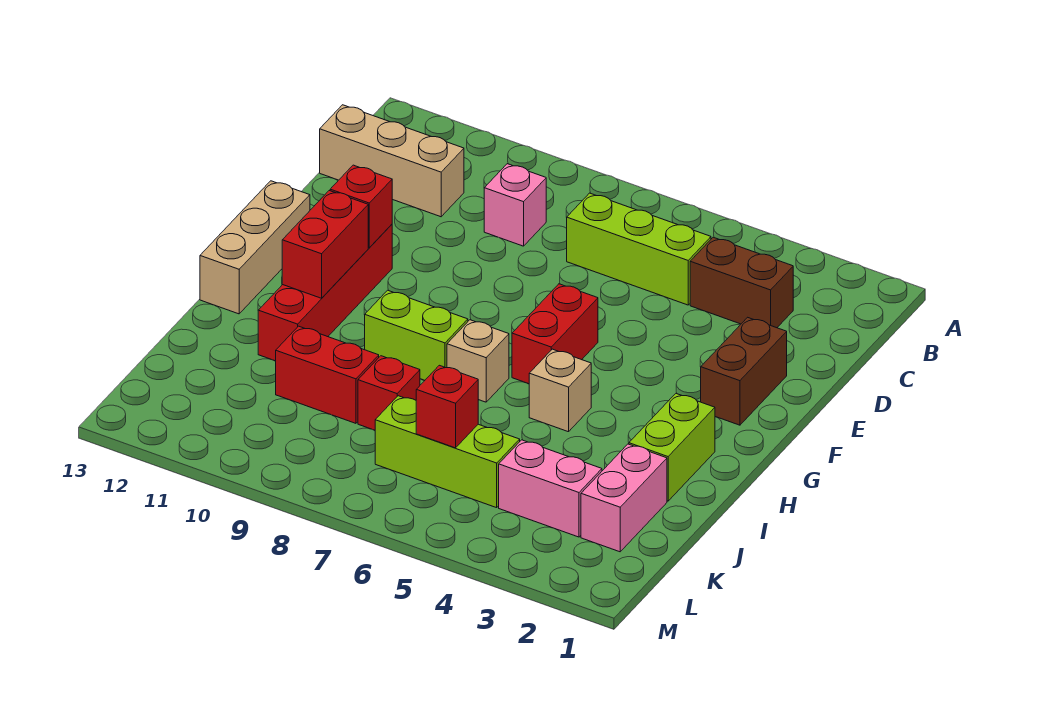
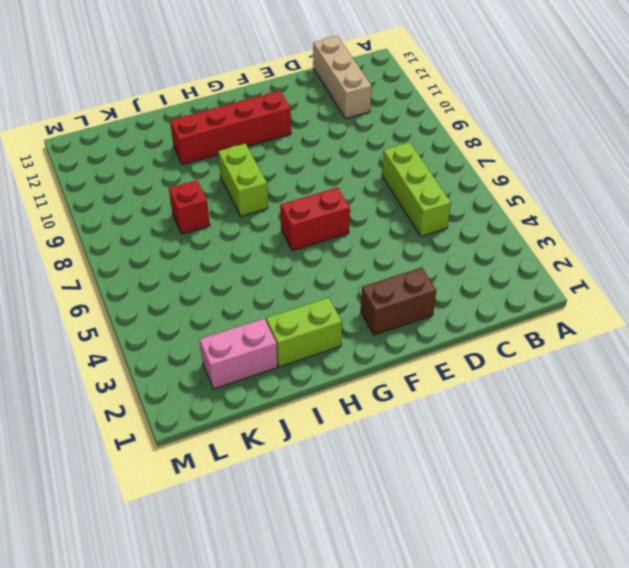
none -> brown 1x2 brick [690,237,793,328]
none -> pink 1x1 brick [484,164,546,246]
none -> tan 1x3 brick [200,181,310,314]

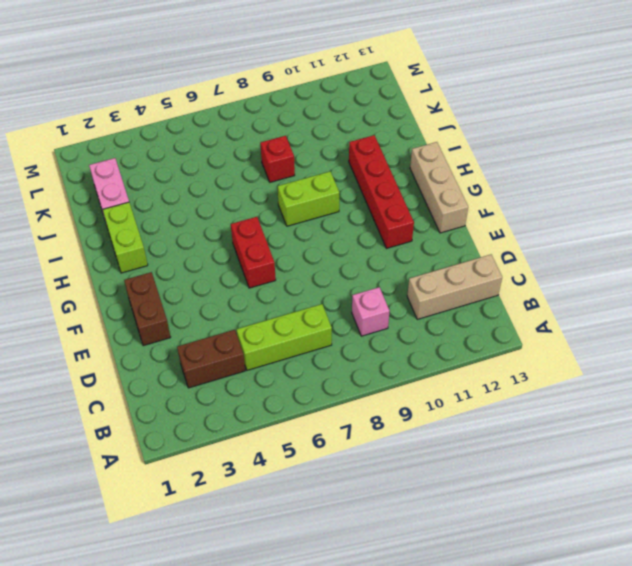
none -> tan 1x1 brick [529,349,591,432]
none -> tan 1x1 brick [447,320,509,402]
none -> red 1x2 brick [276,326,379,423]

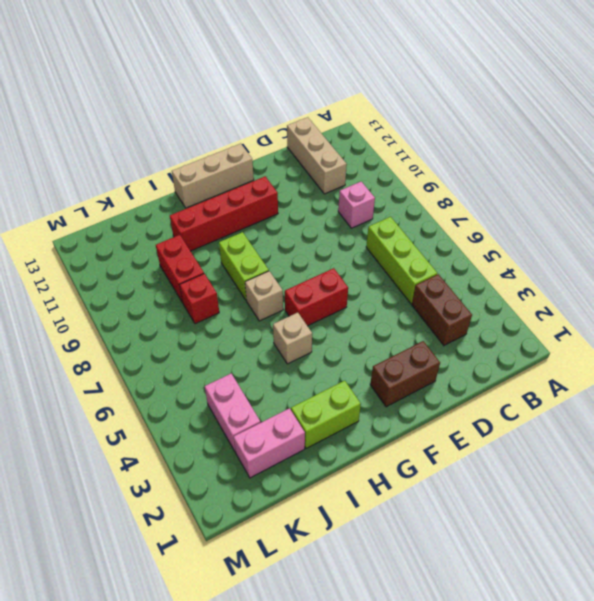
none -> lime 1x3 brick [375,396,520,508]
none -> red 1x1 brick [330,165,392,247]
none -> red 1x2 brick [282,191,368,298]

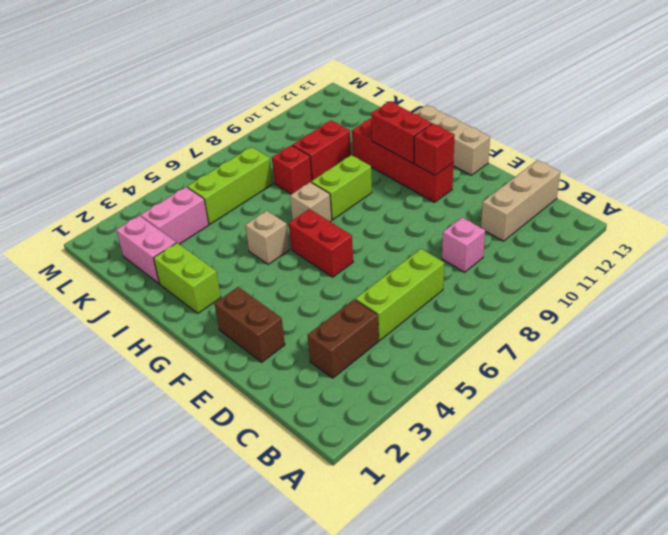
none -> red 1x1 brick [416,365,478,448]

